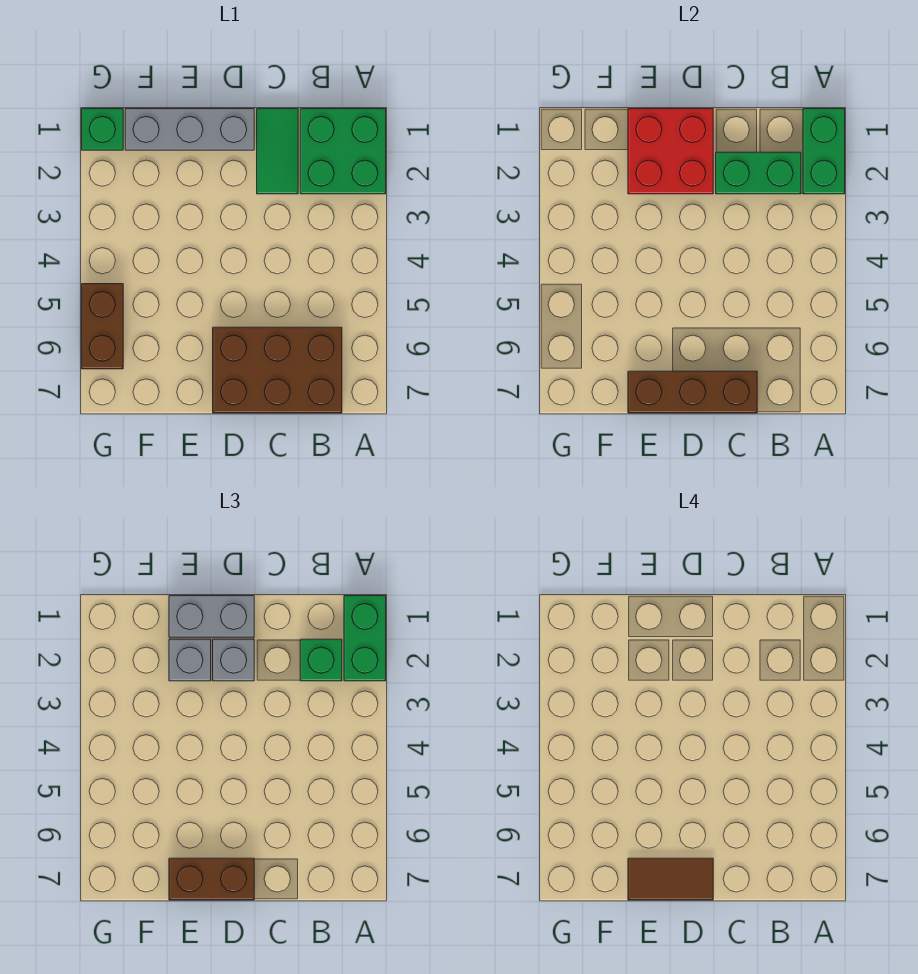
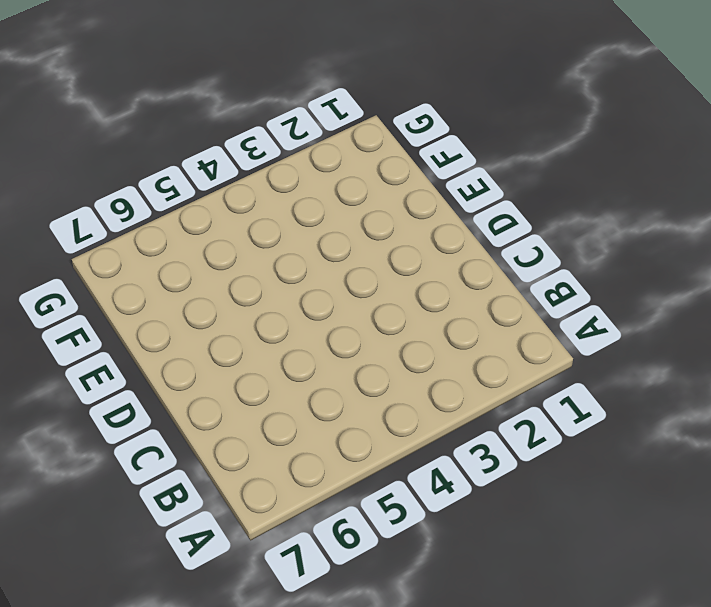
none -> green 2x2 brick [300,109,386,194]
none -> brown 2x3 brick [213,327,342,413]
none -> green 1x2 tile [257,109,298,194]

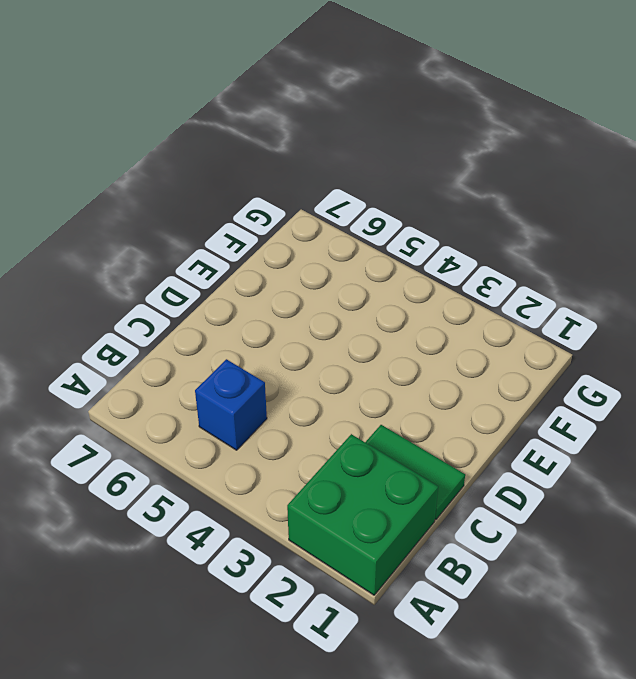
blue 1x1 brick [195,359,267,450] -> none
none -> brown 2x3 brick [213,327,342,413]
none -> grey 1x3 brick [125,109,254,150]
none -> green 1x1 brick [82,109,123,150]

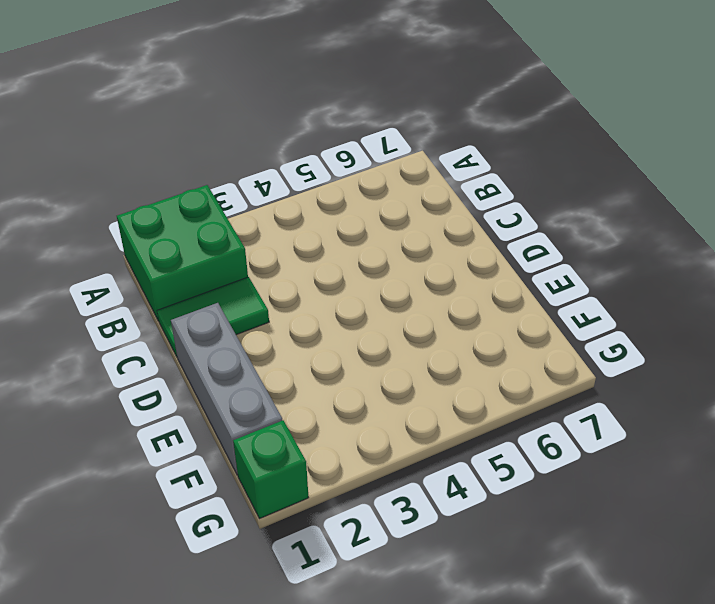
none -> brown 2x3 brick [213,327,342,413]
none -> brown 1x2 brick [82,284,123,369]
none -> green 1x2 brick [803,109,845,194]

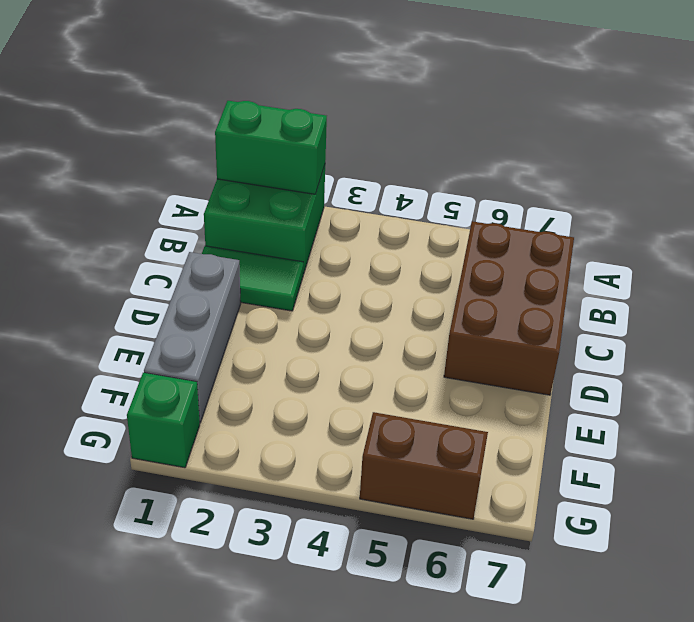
none -> green 1x2 brick [716,152,801,194]
none -> brown 1x3 brick [628,371,757,413]
none -> red 2x2 brick [628,109,713,194]

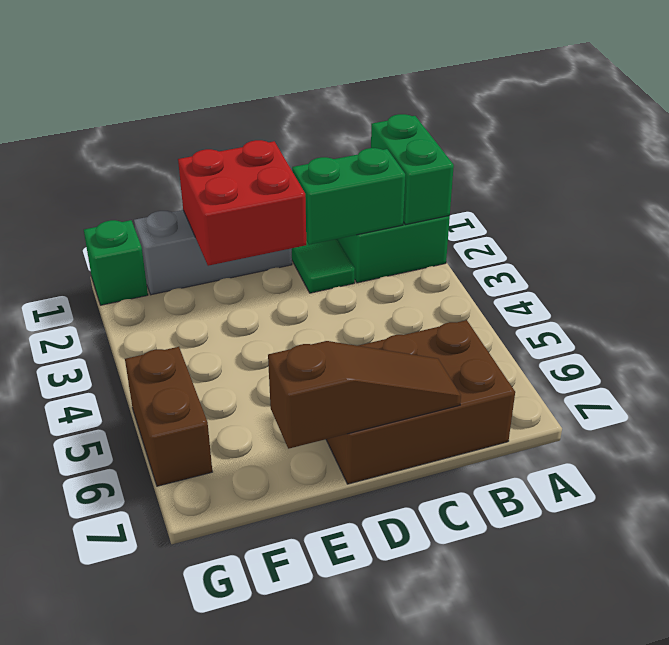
brown 1x3 slope [268,341,461,449] -> brown 1x3 brick [628,371,757,413]
none -> green 1x2 brick [344,596,386,681]
none -> green 1x1 brick [300,639,342,681]
none -> grey 1x2 brick [169,596,254,637]

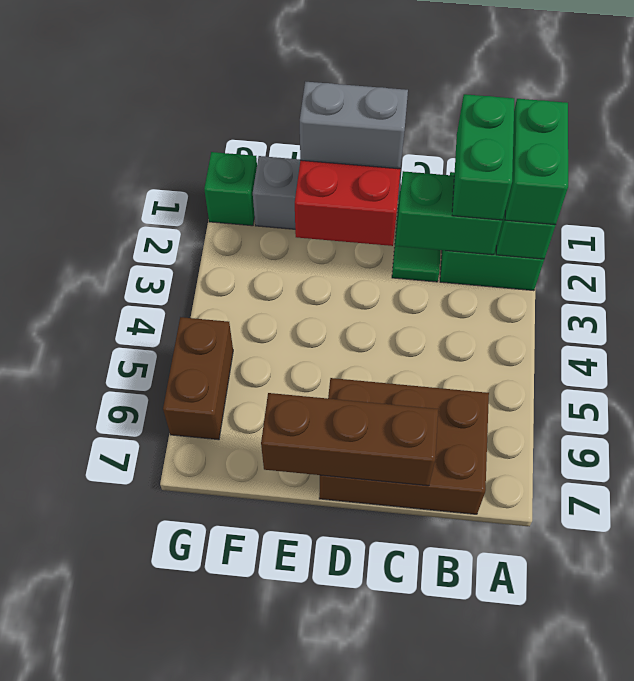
green 1x2 brick [452,94,514,220] -> green 1x1 brick [300,639,342,681]
none -> grey 1x1 brick [213,639,254,681]
none -> brown 1x2 brick [169,858,254,900]
none -> grey 1x1 brick [169,639,211,681]

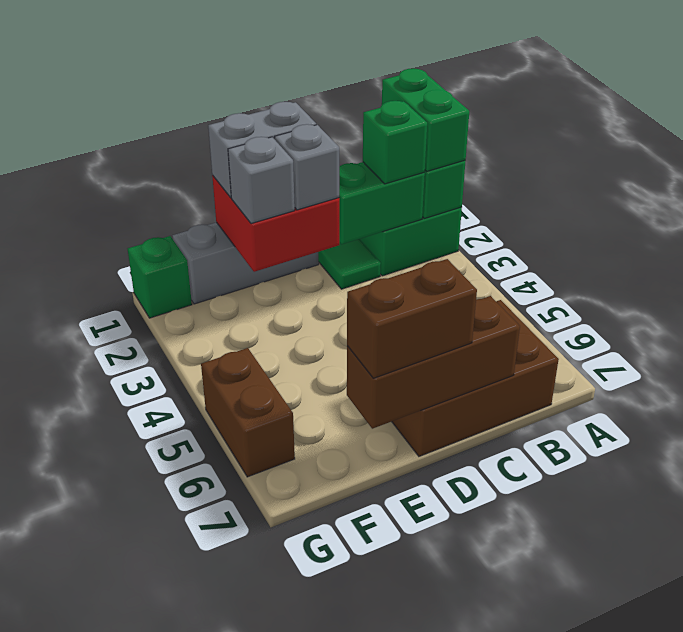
none -> brown 1x2 tile [628,858,713,900]

